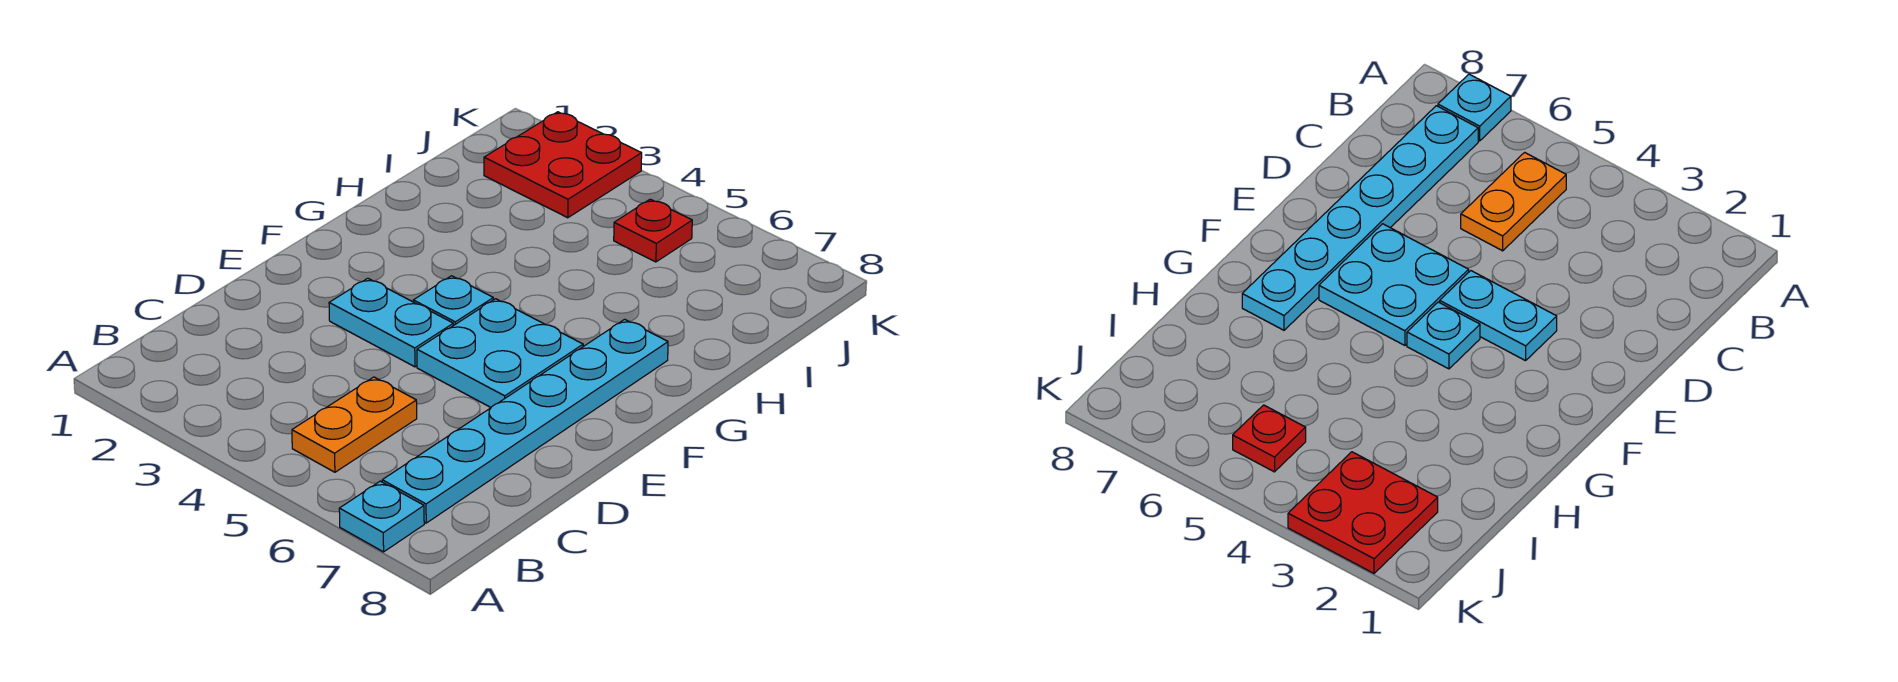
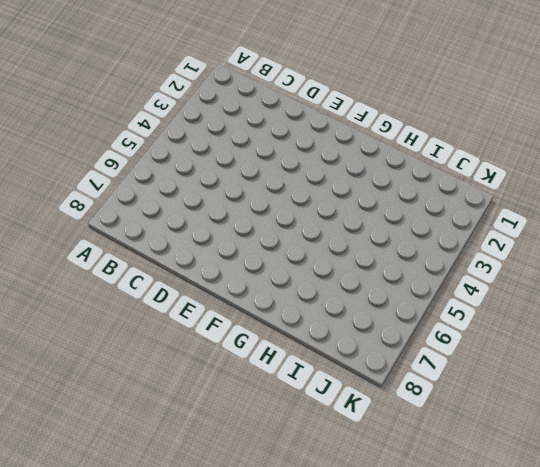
none -> cyan 1x1 plate [339,481,424,552]
none -> orange 1x2 plate [292,377,417,472]

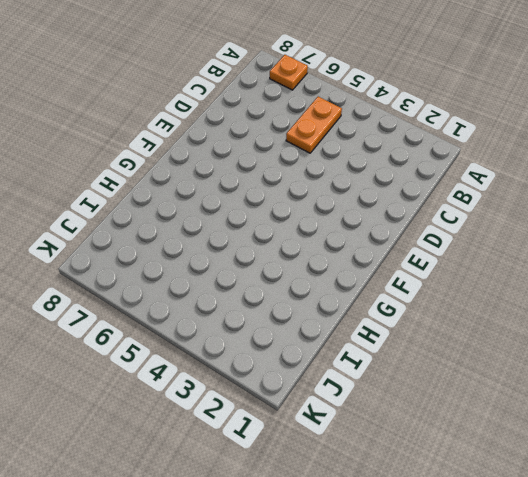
orange 1x1 plate [270,55,308,90] -> cyan 1x1 plate [339,481,424,552]
none -> cyan 1x6 plate [382,319,668,523]
none -> cyan 1x2 plate [329,278,453,367]

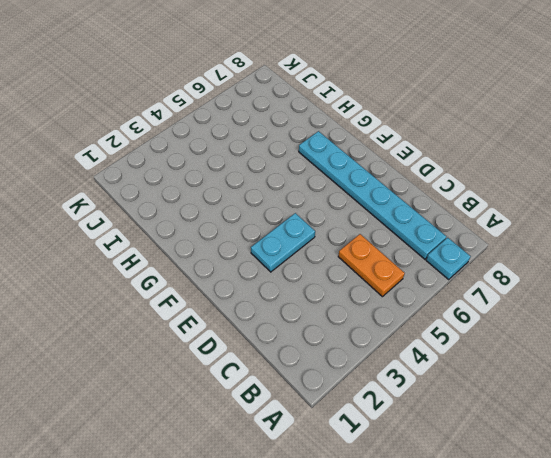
none -> cyan 2x2 plate [417,299,583,407]
none -> cyan 1x1 plate [413,276,493,326]

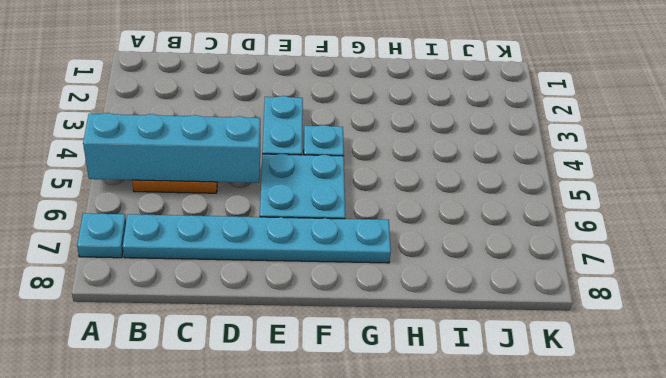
cyan 1x4 brick [83,113,260,183] -> none
none -> red 2x2 plate [484,112,642,218]
none -> red 1x1 plate [614,199,692,262]

